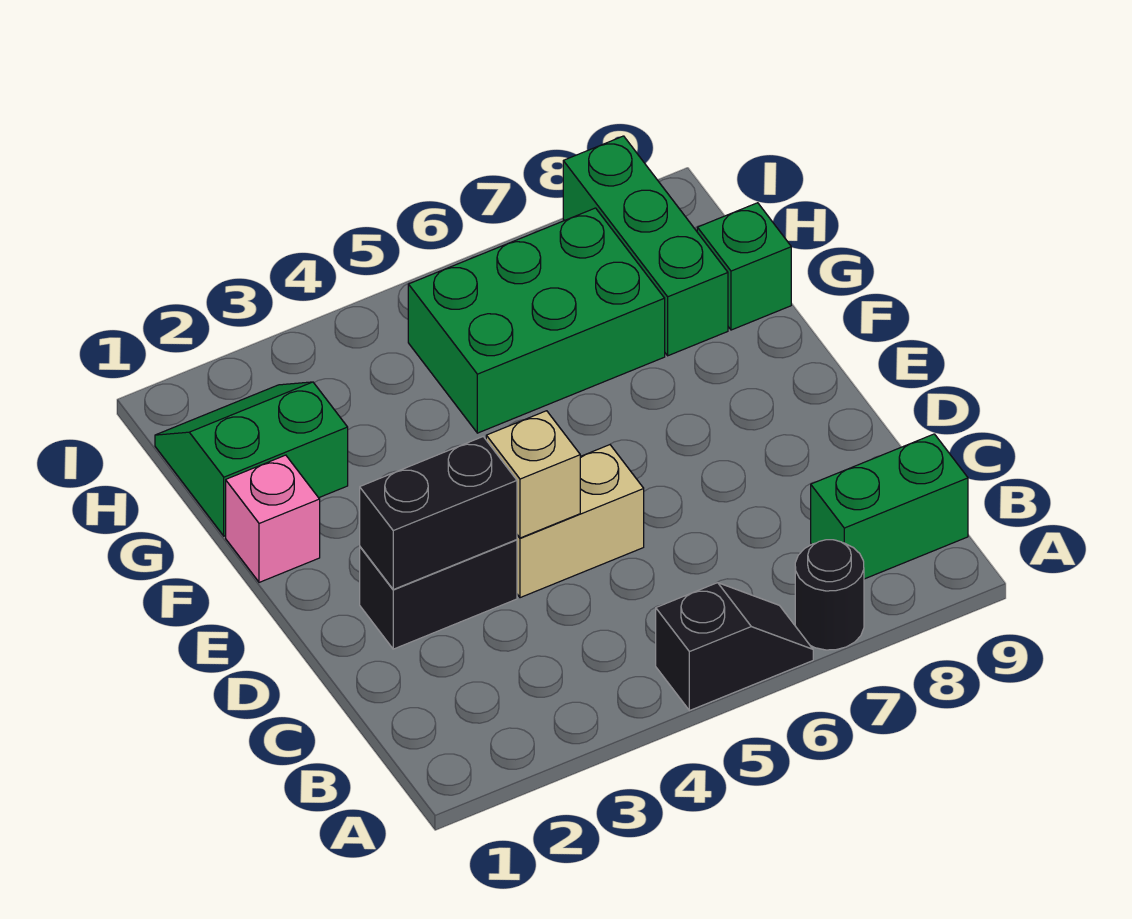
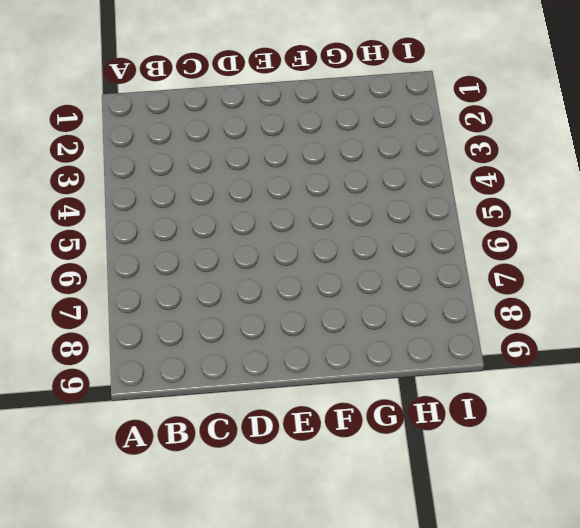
none -> black 1x2 slope [656,583,813,711]
none -> black 1x1 round brick [795,540,864,650]
none -> green 1x2 brick [811,434,968,579]

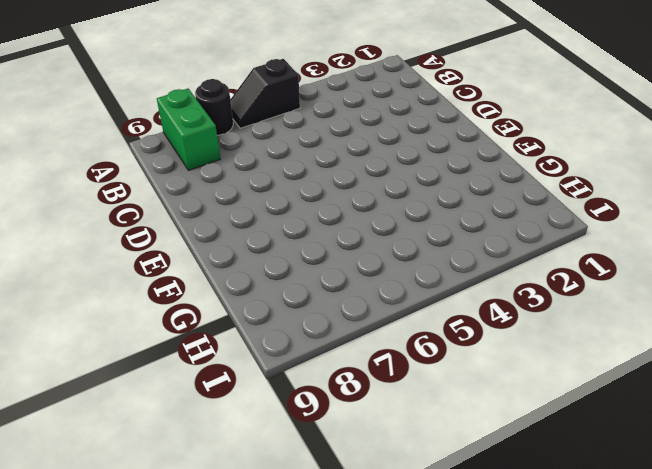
green 1x2 brick [157,89,220,170] -> green 1x2 brick turned to [811,434,968,579]
none -> black 1x2 brick [360,540,517,649]
none -> tan 1x2 brick [517,445,644,598]
none -> pink 1x1 brick [226,455,320,582]

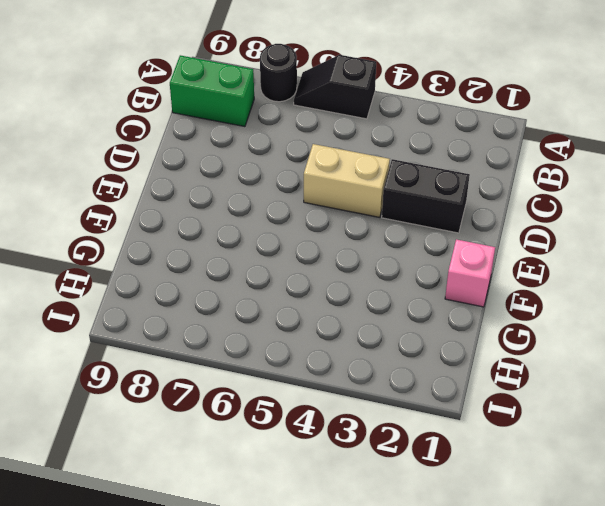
none -> green 2x2 slope [155,382,348,536]
none -> green 2x3 brick [408,208,665,433]
none -> green 1x3 brick [563,136,728,356]

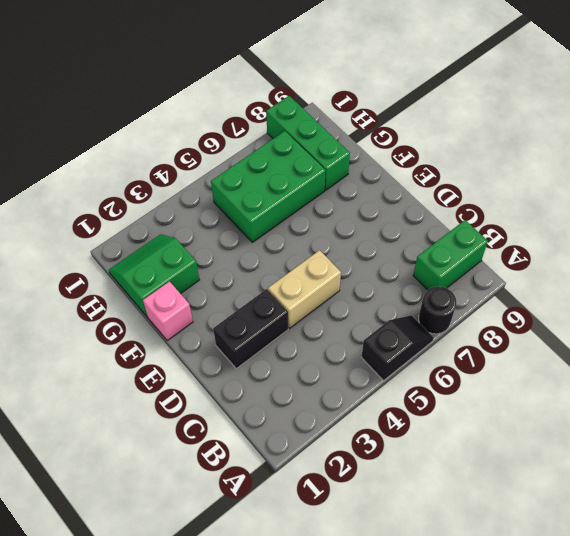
none -> green 1x1 brick [697,203,791,330]
none -> black 1x2 brick [360,437,517,589]
none -> tan 1x1 brick [486,411,580,538]

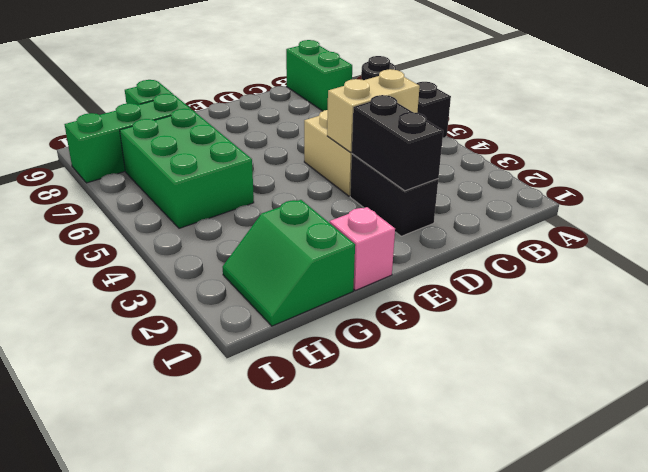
tan 1x2 brick [327,69,420,152] -> tan 1x1 brick [486,411,580,538]

